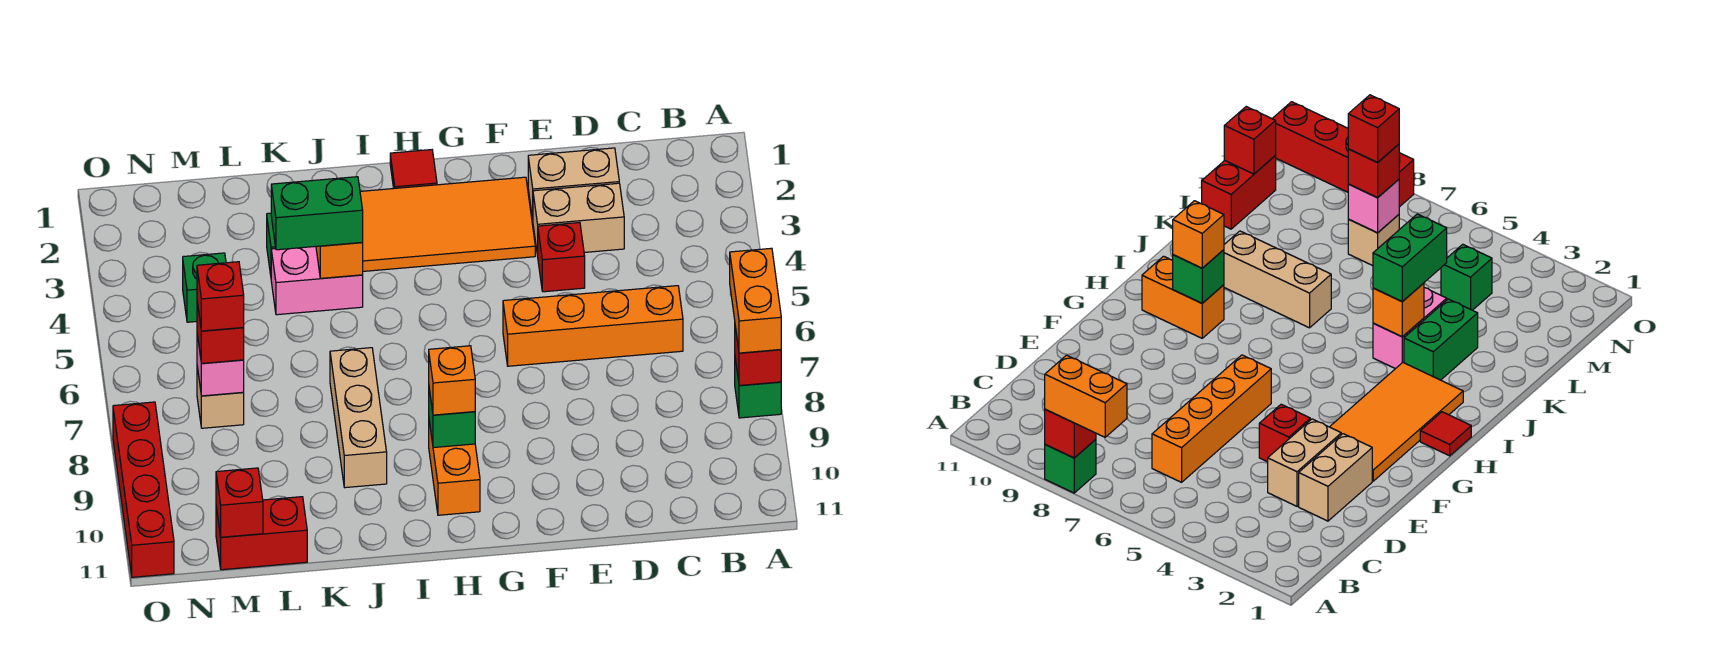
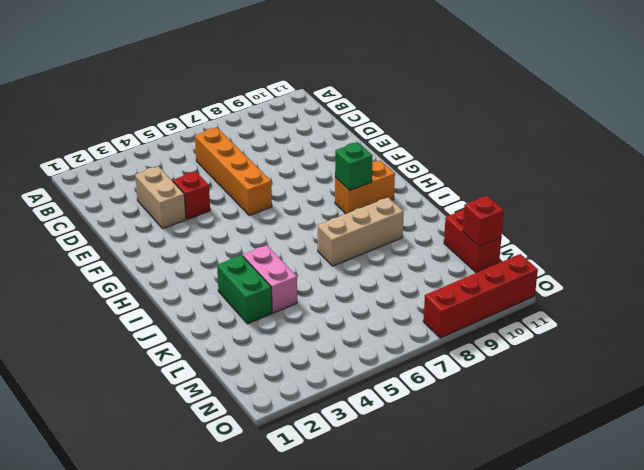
none -> green 1x1 brick [735,359,781,418]
none -> tan 1x2 brick [528,148,619,219]
none -> orange 2x4 tile [360,177,535,271]

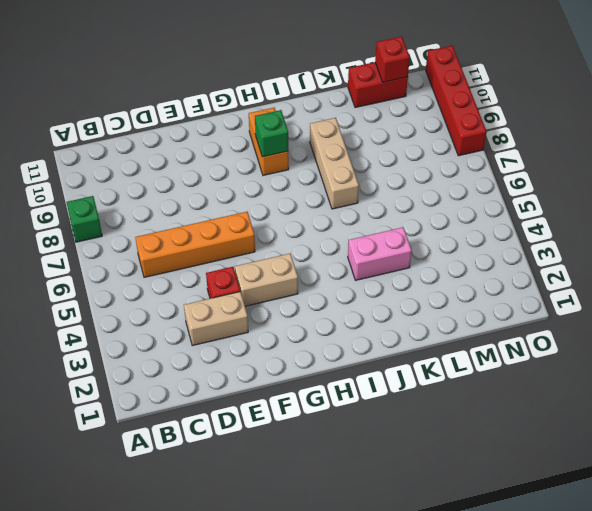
tan 1x2 brick [235,254,298,306] -> tan 1x2 brick moved to [528,148,619,219]
none -> orange 2x4 tile [360,177,535,271]
none -> red 1x1 tile [390,150,437,188]
none -> green 1x2 brick [1404,299,1478,380]

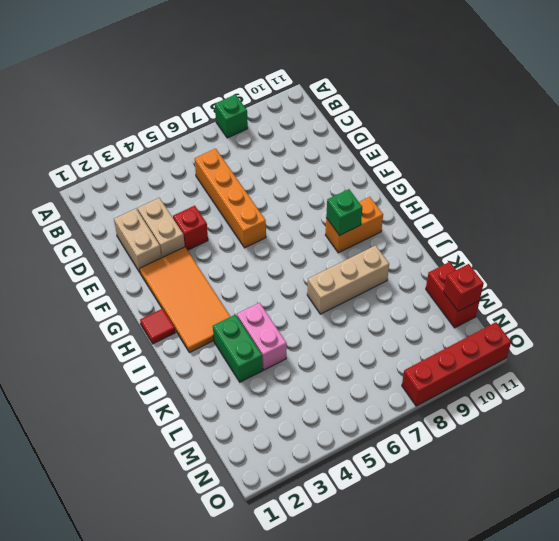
none -> green 1x1 brick [183,253,226,322]
none -> tan 1x1 brick [197,367,244,428]
none -> red 1x1 brick [735,327,781,386]

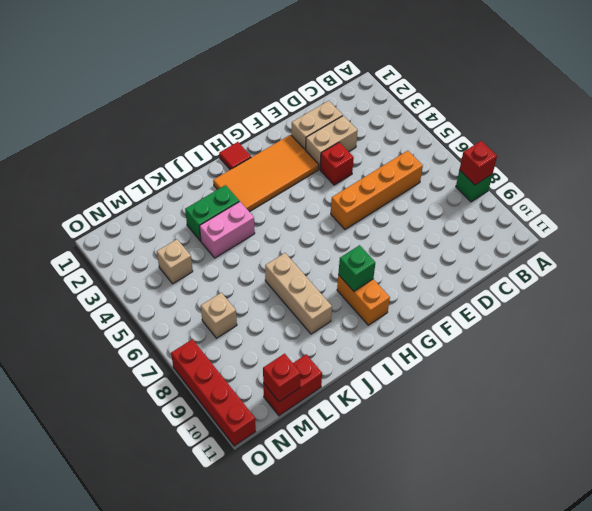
tan 1x1 brick [157,239,193,284] -> green 1x1 brick [183,253,226,322]
none -> orange 1x1 brick [316,243,363,278]
none -> pink 1x1 brick [197,335,244,396]
none -> orange 1x2 brick [730,248,781,353]

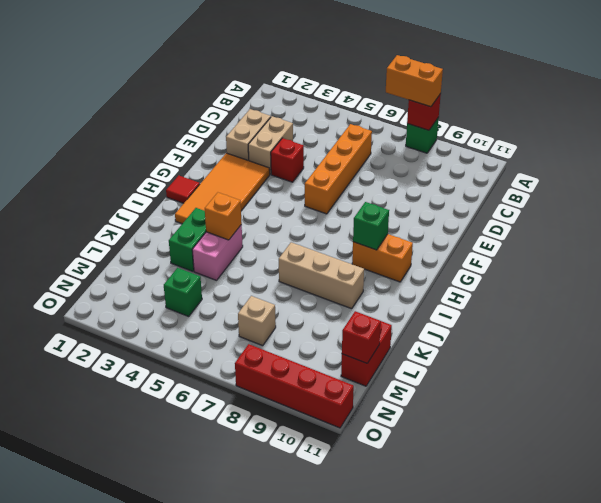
none -> pink 1x1 brick [197,335,244,396]
none -> orange 1x1 brick [429,346,475,415]
none -> green 1x2 brick [271,177,363,250]

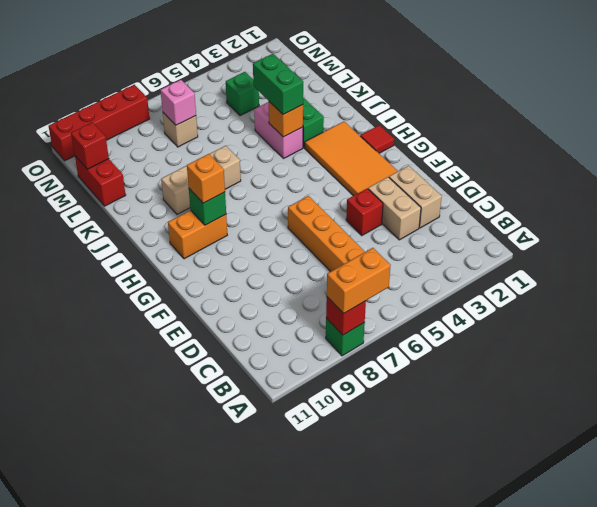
none -> red 1x1 brick [197,302,244,364]
none -> red 1x1 brick [197,262,244,331]

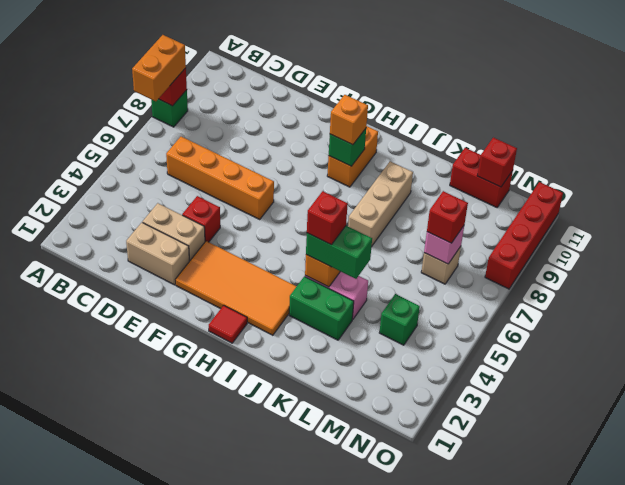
red 1x1 brick [307,191,348,245] -> red 1x1 brick moved to [197,262,244,331]

